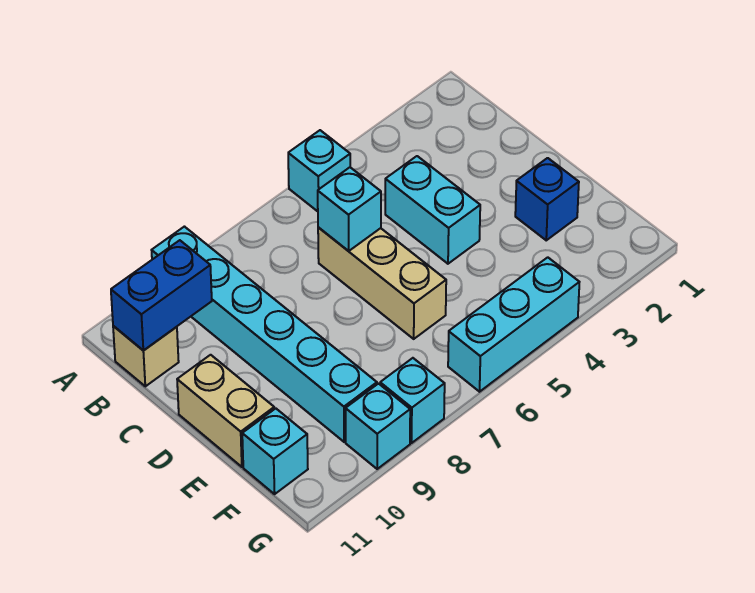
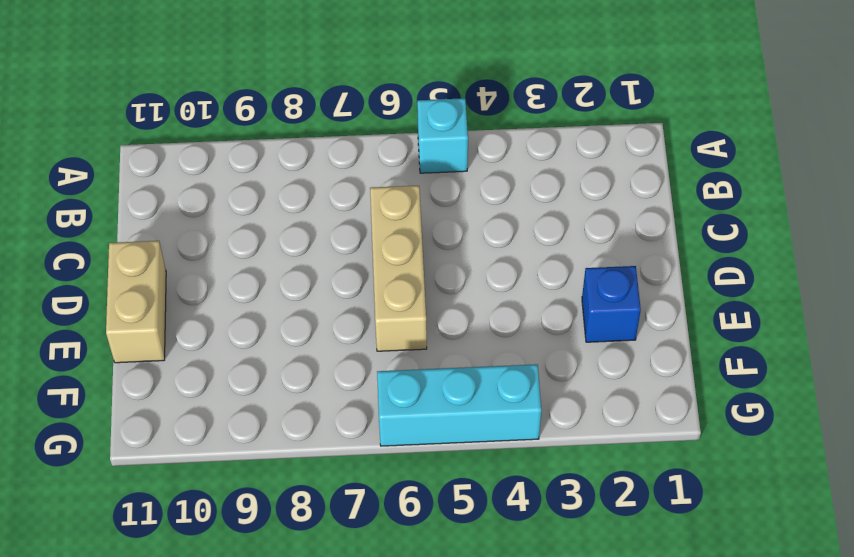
none -> cyan 1x6 brick [152,227,377,442]
none -> tan 1x1 brick [113,326,179,386]
none -> cyan 1x2 brick [385,156,480,264]

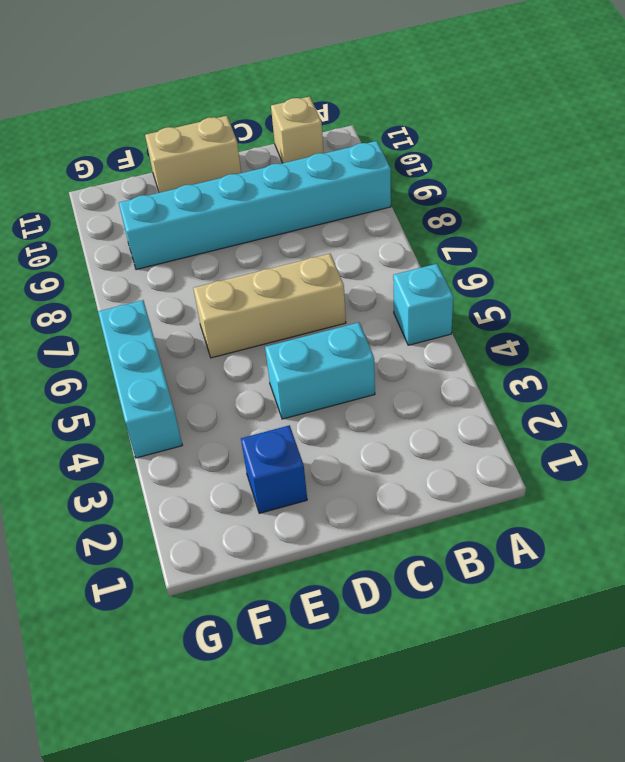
none -> cyan 1x1 brick [242,408,308,494]
none -> cyan 1x1 brick [380,358,445,443]
none -> cyan 1x1 brick [346,384,410,469]

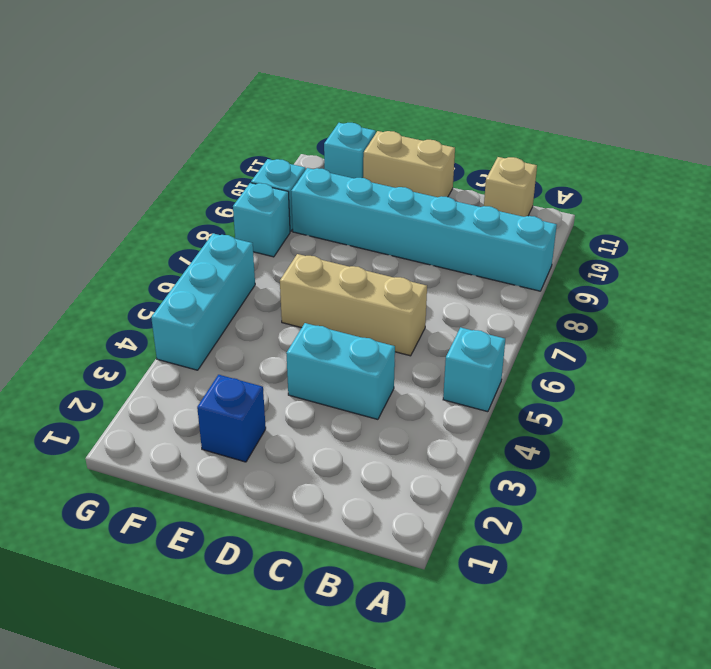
none -> blue 1x2 brick [111,240,212,351]
none -> cyan 1x1 brick [318,167,381,251]

